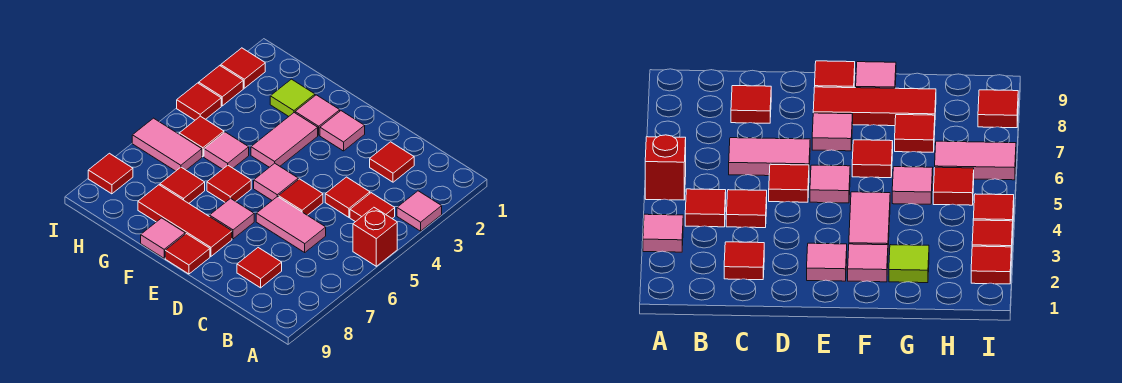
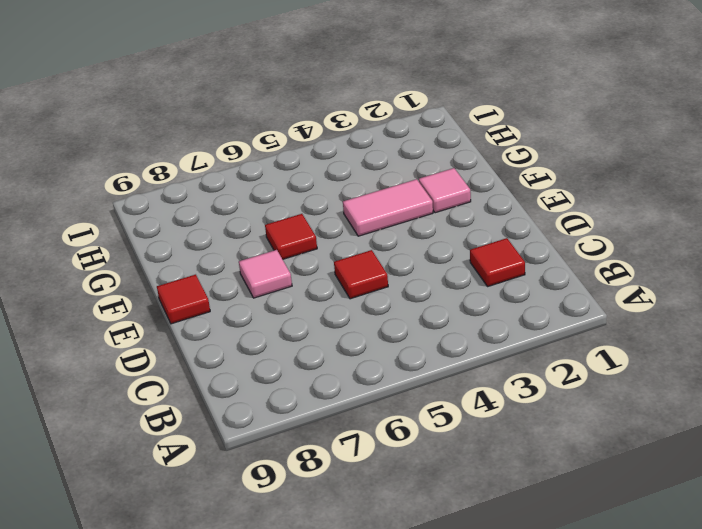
none -> pink 1x1 tile [397,191,442,231]
none -> red 1x1 brick [353,207,397,266]
none -> red 1x1 tile [350,193,395,222]

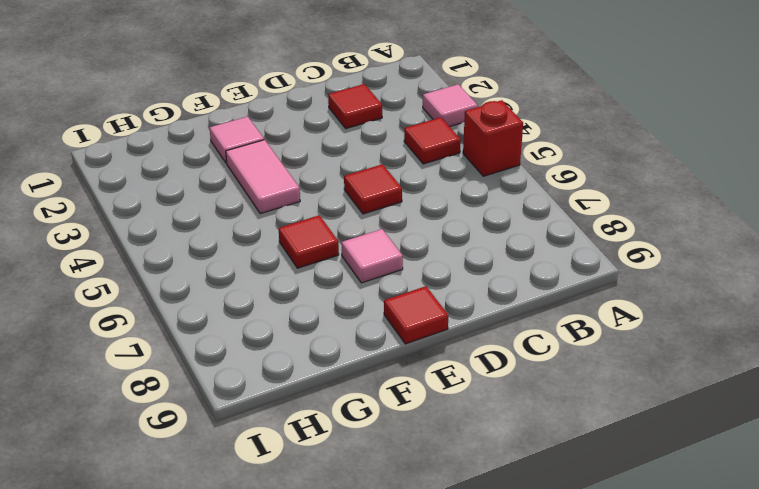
none -> red 1x1 tile [325,177,370,217]
none -> pink 1x2 tile [256,196,326,252]
none -> red 1x1 tile [237,248,282,288]

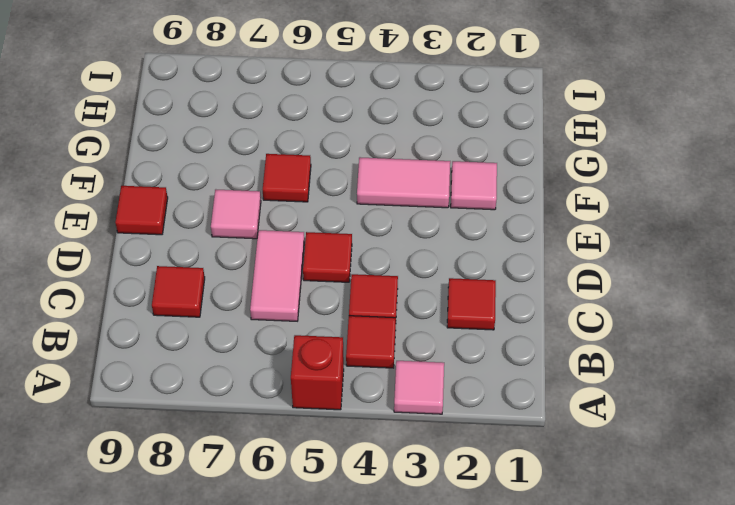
none -> pink 1x1 tile [320,111,365,151]
none -> pink 1x1 tile [254,163,298,200]
none -> red 1x3 tile [138,185,232,256]

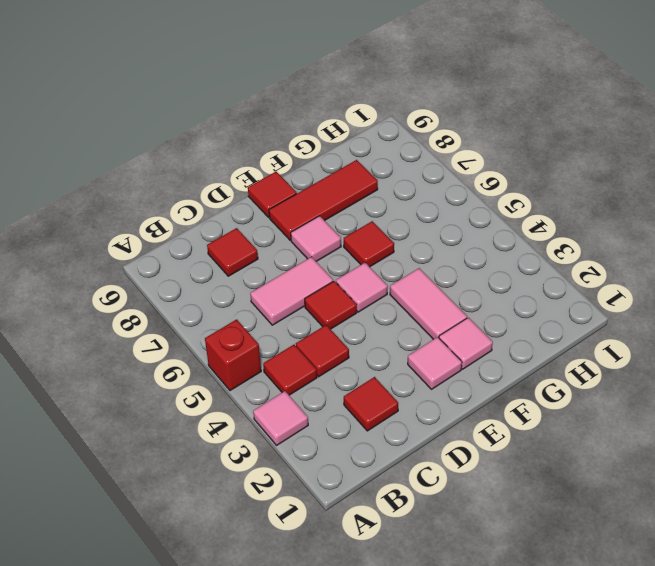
none -> pink 1x1 tile [141,218,185,258]
none -> lime 1x1 tile [270,79,315,116]
none -> pink 1x1 tile [204,132,249,169]

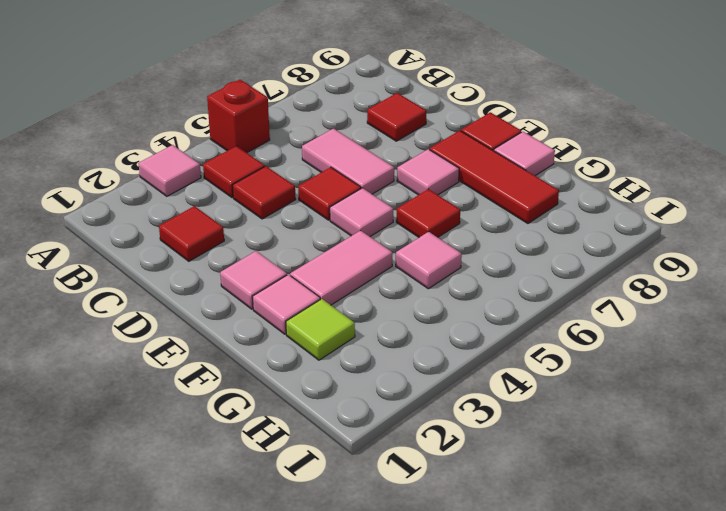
none -> red 1x1 tile [160,167,205,203]
none -> red 1x1 tile [179,116,224,157]
none -> pink 1x2 tile [132,118,202,171]

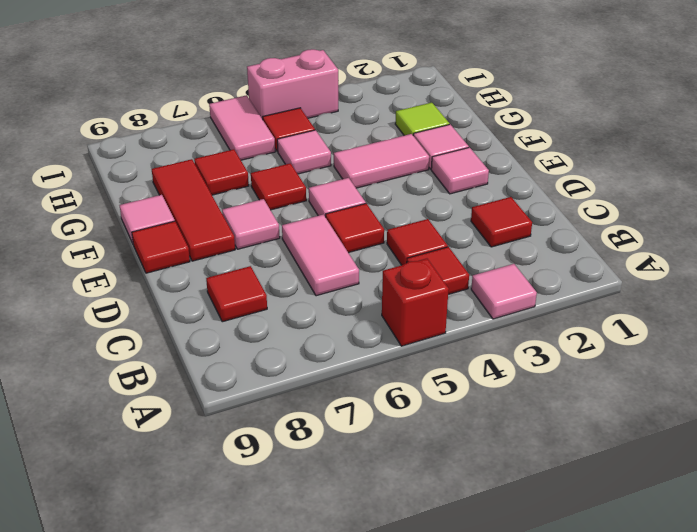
pink 1x2 brick [247,49,338,119] -> red 1x1 tile [177,83,221,120]
none -> red 1x1 tile [221,48,265,88]
none -> red 1x1 tile [199,66,243,106]
none -> red 1x1 tile [88,153,133,194]

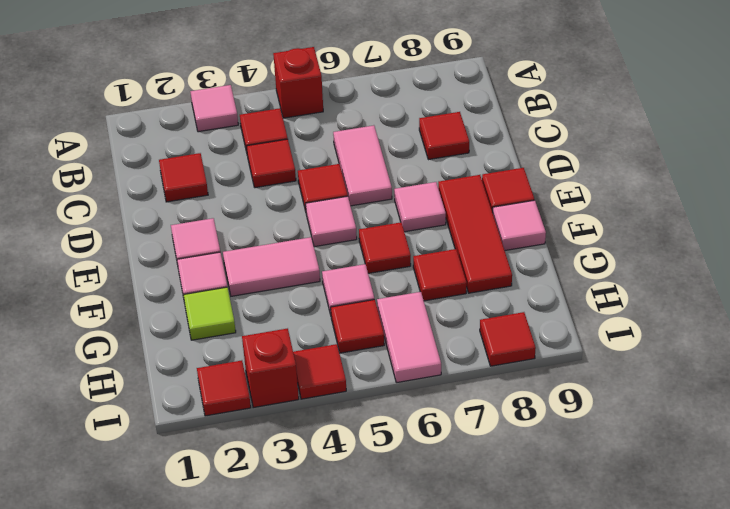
red 1x1 brick [242,328,299,408] -> red 1x1 tile [199,66,243,106]

